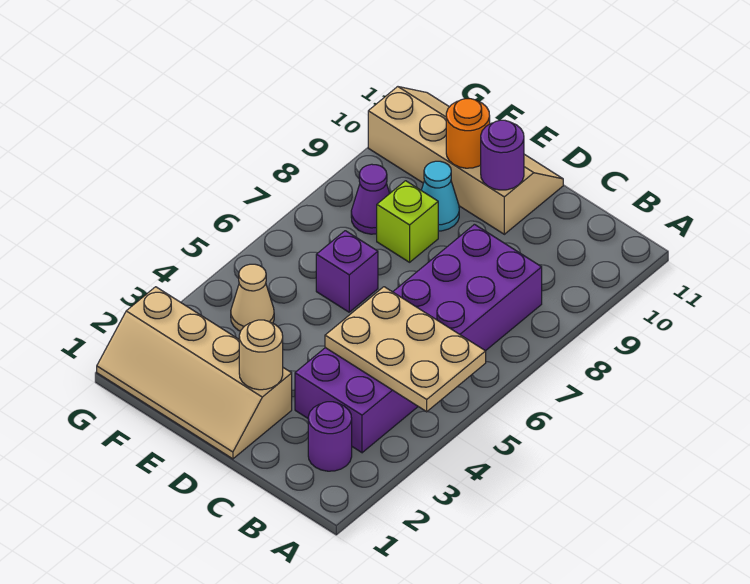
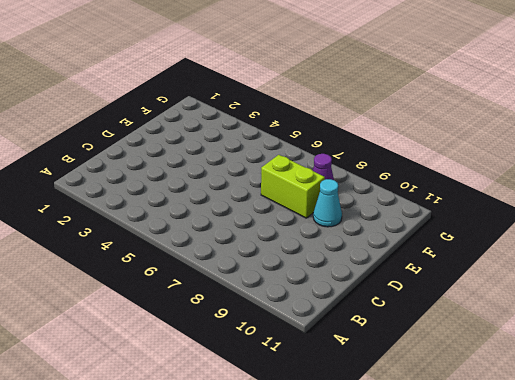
lime 1x2 brick [261,155,325,218] -> lime 1x1 brick [377,181,438,262]
none -> purple 1x1 round brick [308,402,352,471]
none -> purple 2x6 brick [295,224,542,453]
none -> tan 2x4 slope [97,287,292,459]

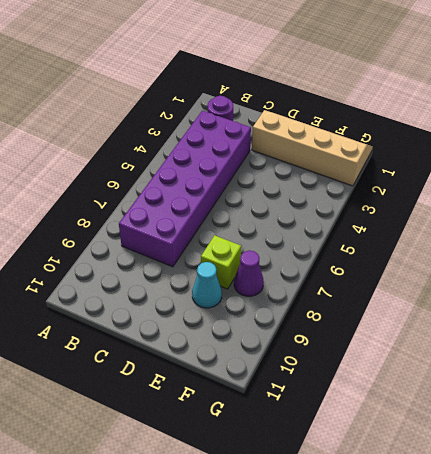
none -> tan 2x4 slope [368,87,563,234]
none -> purple 1x1 brick [316,231,378,312]
none -> tan 1x1 cone [231,264,274,331]

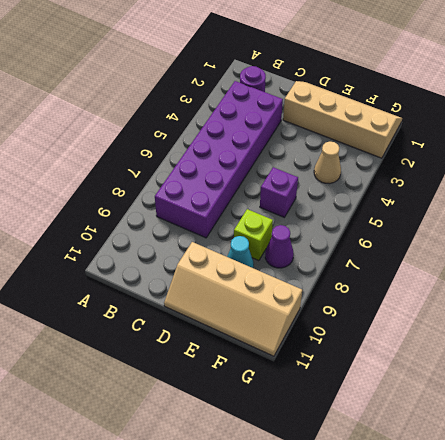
none -> tan 2x3 plate [325,287,486,412]
none -> tan 1x1 round brick [239,320,283,390]
none -> purple 1x1 round brick [481,120,524,190]

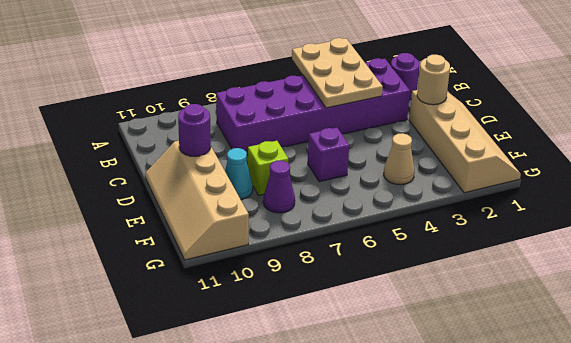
none -> orange 1x1 round brick [446,99,490,168]

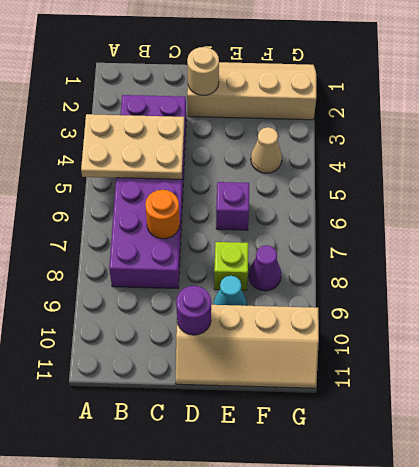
orange 1x1 round brick [145,190,180,239] -> orange 1x1 round brick moved to [446,99,490,168]
none -> purple 1x1 round brick [308,402,352,471]

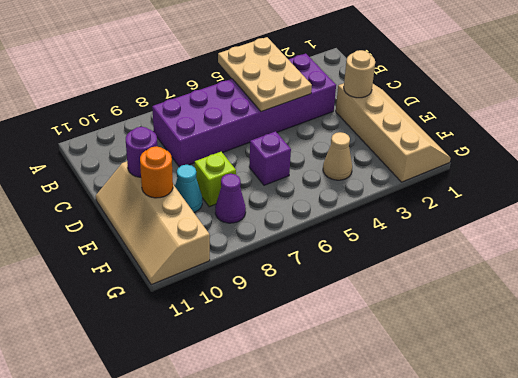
none -> purple 1x1 round brick [308,402,352,471]

